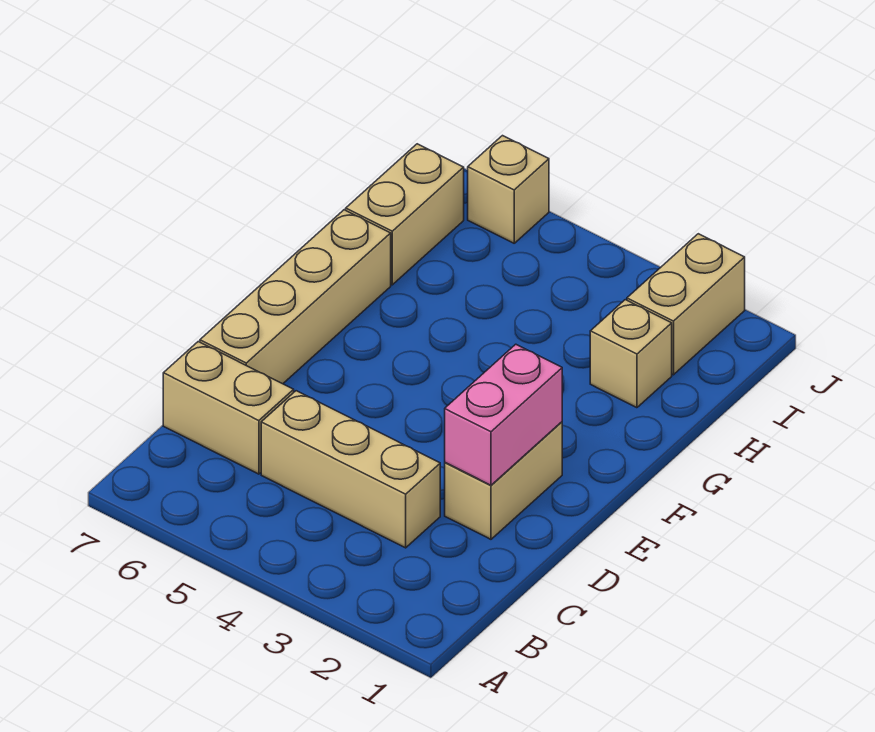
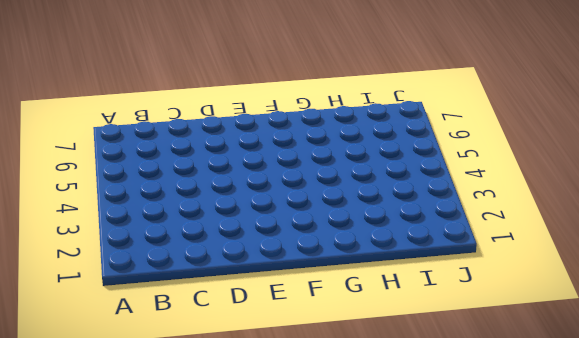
none -> tan 1x3 brick [261,391,440,548]
none -> tan 1x2 brick [163,342,294,474]

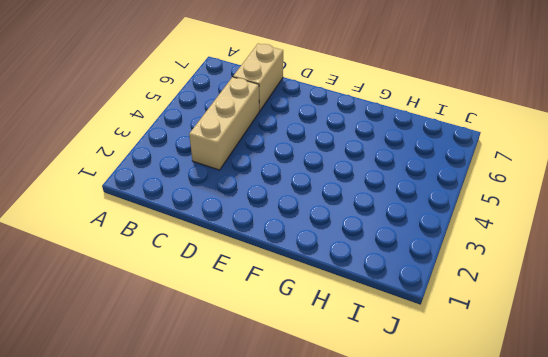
none -> tan 1x2 brick [445,422,562,539]
none -> tan 1x4 brick [200,210,391,384]

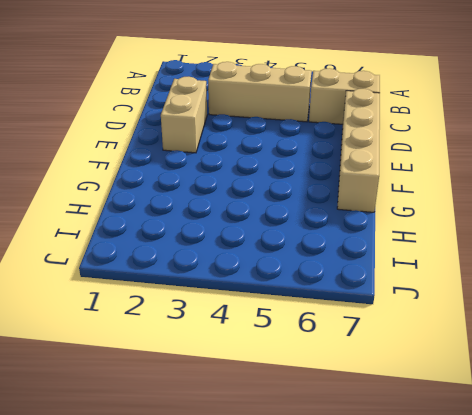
none -> tan 1x1 brick [590,300,672,408]
none -> tan 1x2 brick [346,144,464,285]

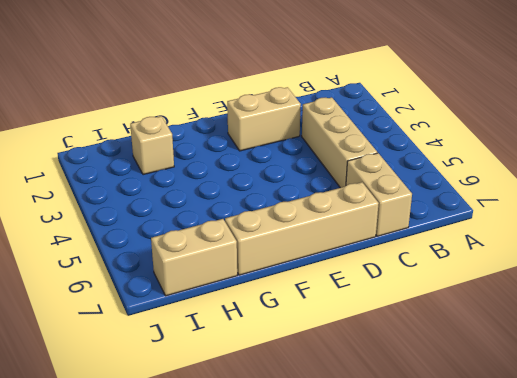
none -> tan 1x2 brick [627,234,745,375]
none -> tan 1x1 brick [468,136,549,243]

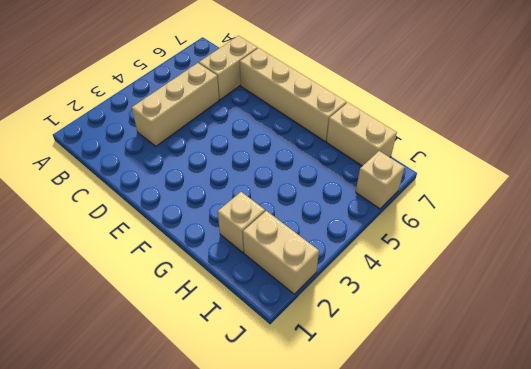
none -> tan 1x2 brick [445,422,562,539]
none -> pink 1x2 brick [445,344,562,485]

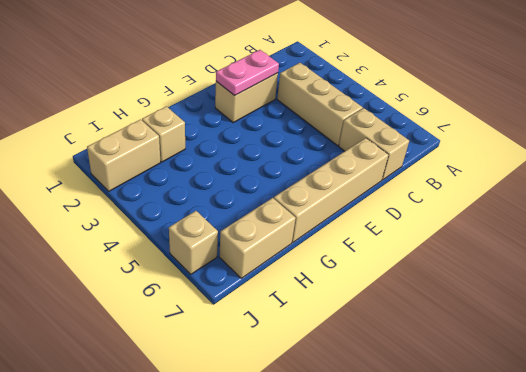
pink 1x2 plate [216,50,279,96] -> pink 1x2 brick [445,344,562,485]

